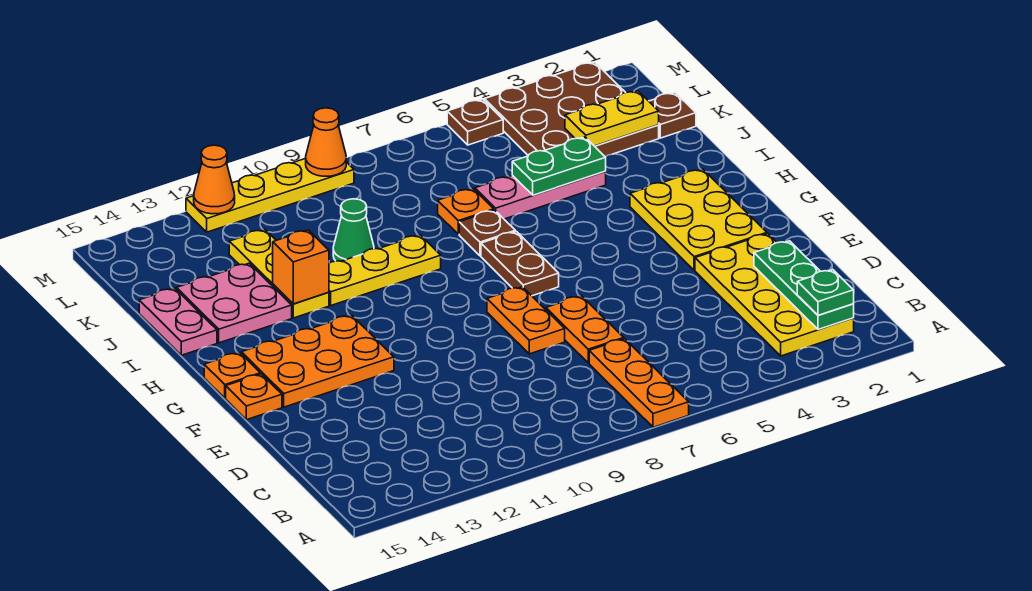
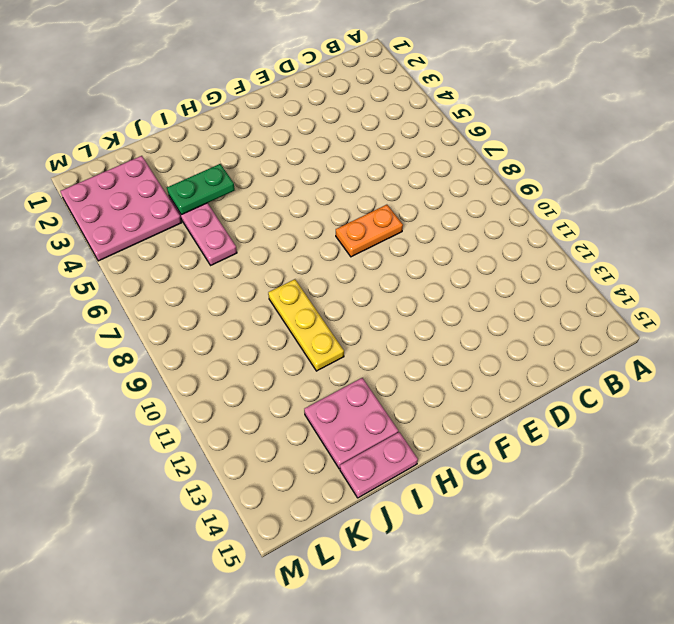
green 1x2 plate [167,164,235,215] -> green 1x2 plate turned to [512,137,606,195]
pink 3x3 plate [60,156,182,261] -> brown 3x3 plate [484,62,659,157]
none -> orange 1x3 plate [589,339,689,427]
none -> yellow 2x4 plate [695,234,854,356]
none -> orange 1x2 plate [546,296,624,363]

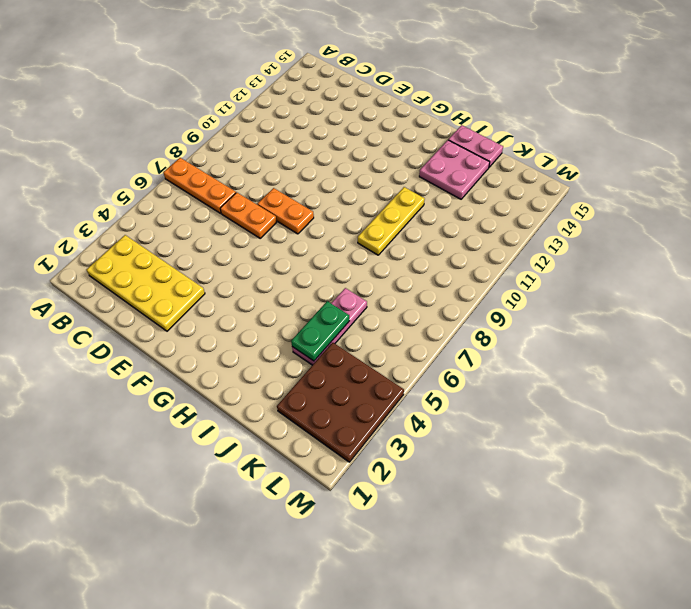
none -> yellow 2x3 plate [630,169,767,270]
none -> orange 2x3 plate [241,315,394,407]
none -> orange 1x1 plate [226,374,282,420]

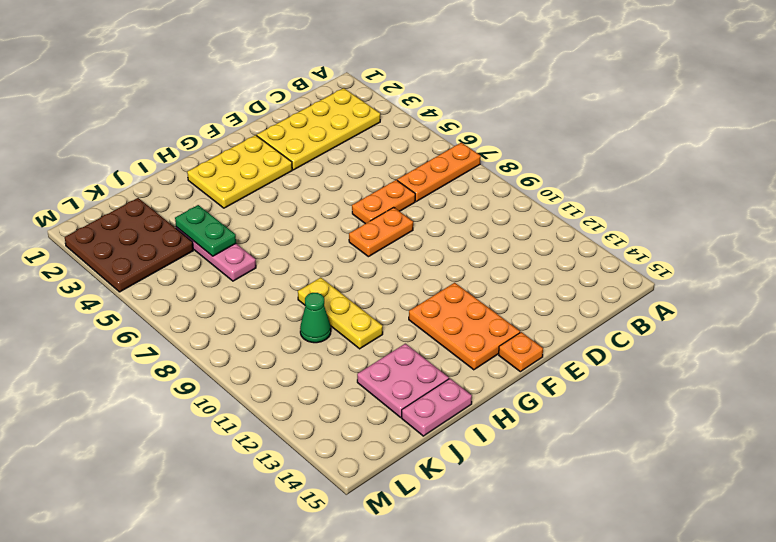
none -> brown 1x2 plate [481,231,559,296]
none -> orange 1x1 plate [204,353,260,398]
none -> brown 1x1 plate [459,210,515,256]

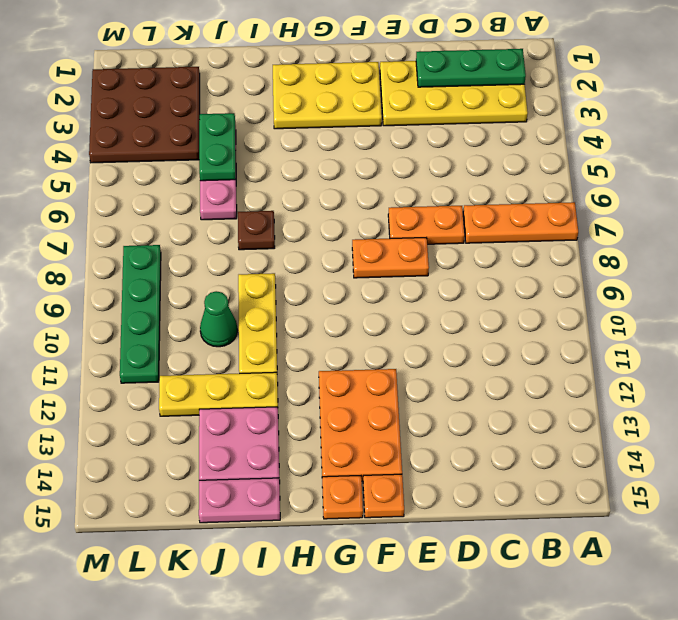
green 1x4 plate [120,245,161,383] -> none
none -> brown 1x2 plate [481,231,559,296]
none -> orange 1x1 plate [438,189,494,234]
none -> brown 1x1 plate [649,93,696,138]

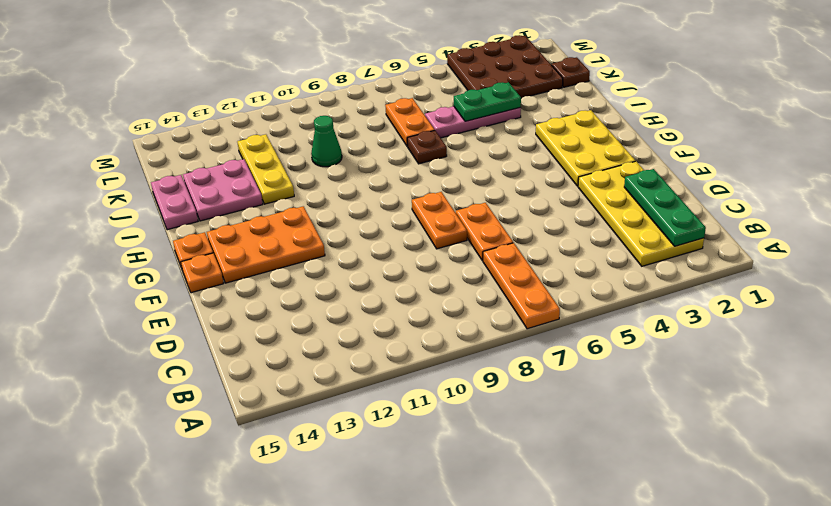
orange 1x2 plate [385,98,435,147] -> orange 1x1 plate [438,189,494,234]
none -> brown 1x2 plate [481,231,559,296]
none -> yellow 1x3 plate [329,235,441,305]
none -> brown 1x1 plate [447,99,503,145]

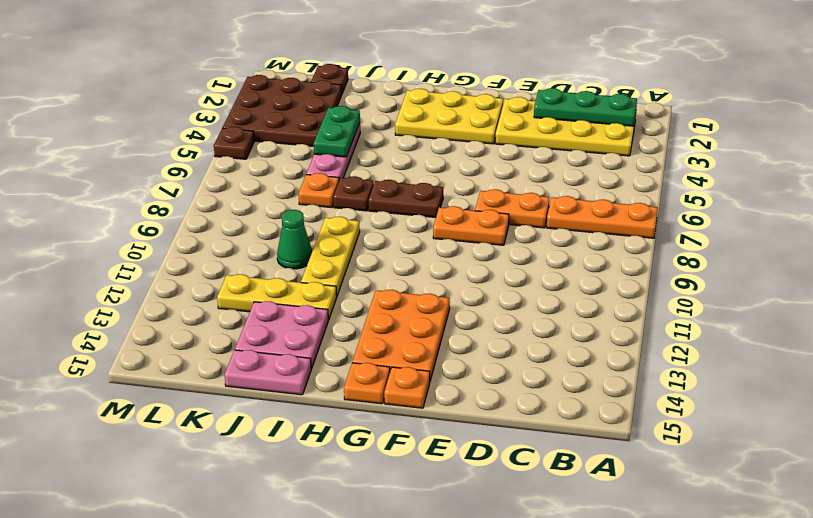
none -> yellow 1x4 plate [186,158,354,232]
none -> orange 1x1 brick [273,230,329,304]
none -> yellow 1x2 plate [565,91,659,146]

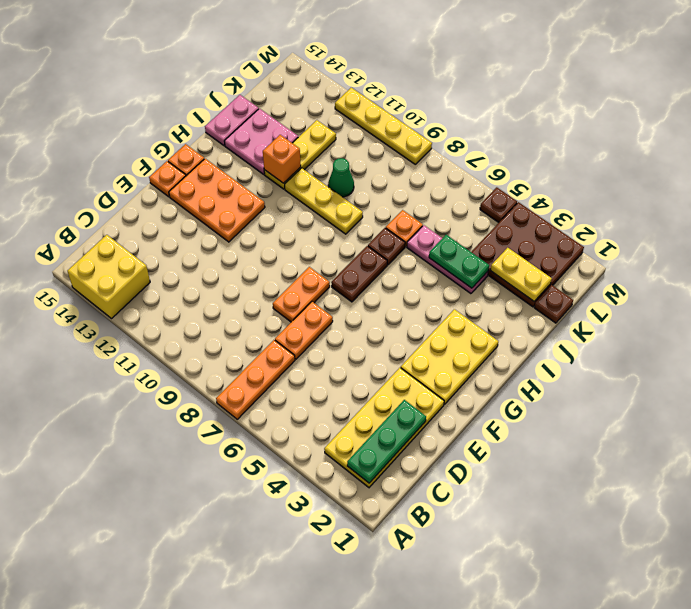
yellow 2x2 brick [67,235,150,318] -> none
none -> orange 1x1 cone [306,108,346,176]
none -> orange 1x1 cone [194,145,235,214]
none -> green 1x1 plate [797,270,854,315]

